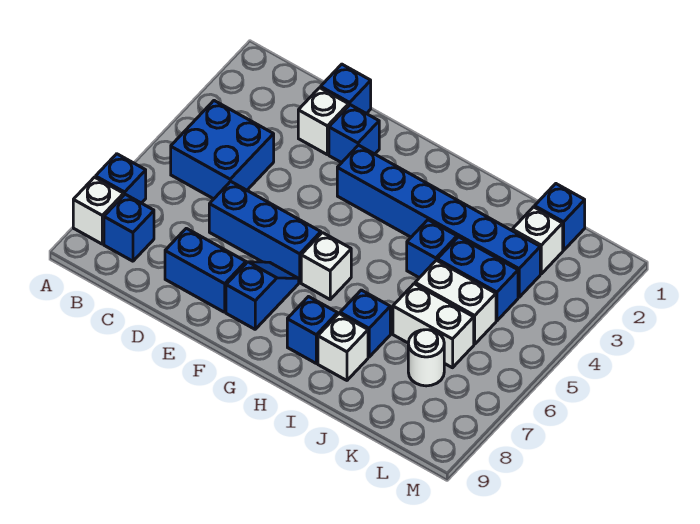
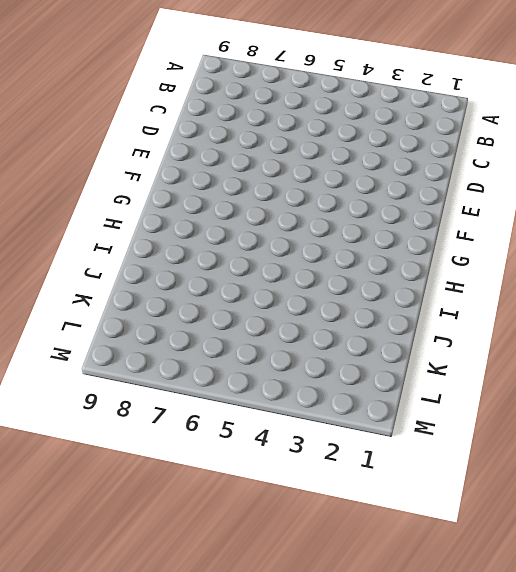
none -> blue 1x1 brick [96,154,146,203]
none -> white 1x1 brick [73,177,124,244]
none -> blue 2x2 brick [171,101,274,199]

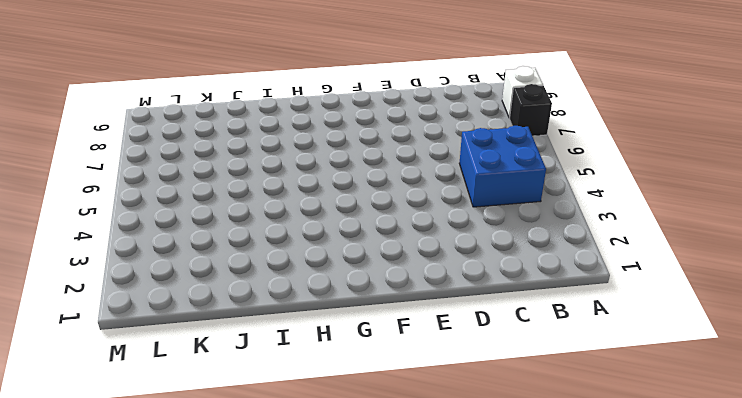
black 1x1 brick [510,84,552,136] -> blue 1x1 brick [96,154,146,203]
none -> blue 1x1 brick [104,194,154,261]
none -> blue 1x1 brick [321,64,371,114]
none -> white 1x1 brick [298,88,349,154]

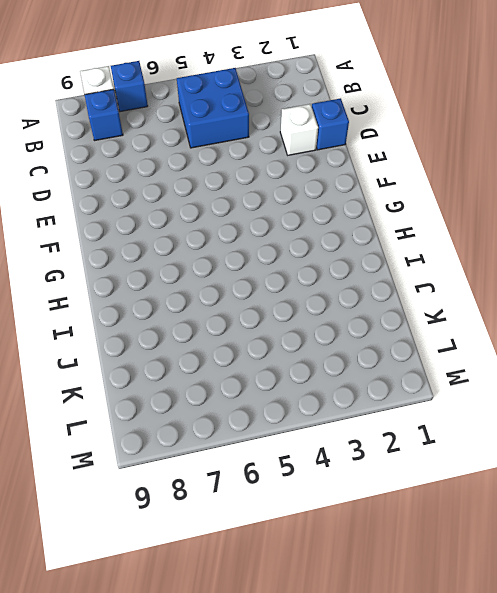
none -> blue 1x3 brick [209,181,321,282]
none -> blue 1x2 brick [165,228,246,312]
none -> blue 1x1 brick [329,105,379,163]

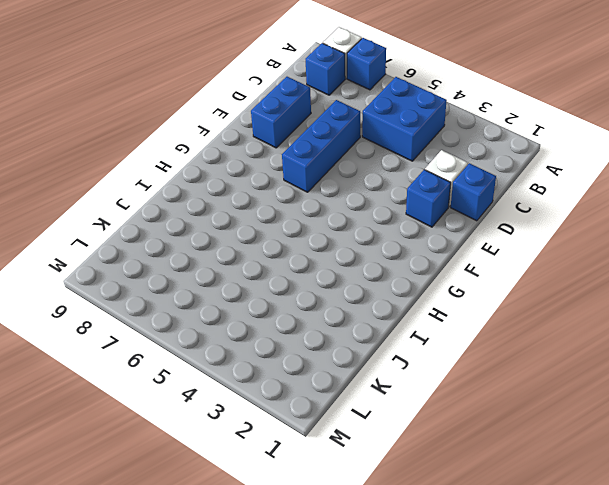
none -> blue 1x6 brick [337,145,540,297]
none -> blue 1x2 slope [226,262,299,329]
none -> white 1x1 brick [301,233,351,299]

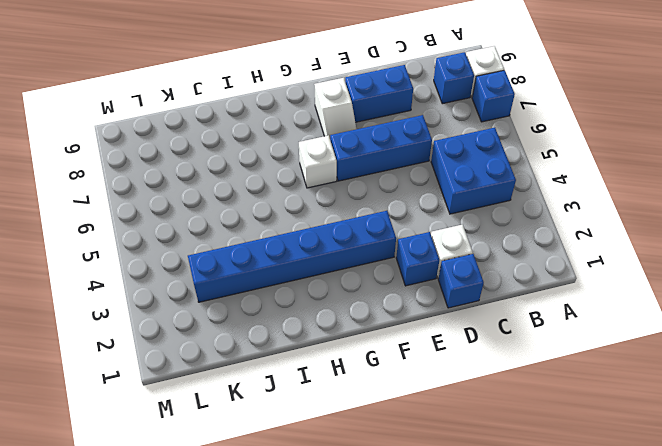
white 1x2 slope [314,78,357,138] -> blue 1x2 slope [226,262,299,329]
none -> blue 1x1 brick [287,297,338,363]
none -> blue 1x1 brick [407,220,457,278]
none -> blue 1x1 brick [340,290,390,357]

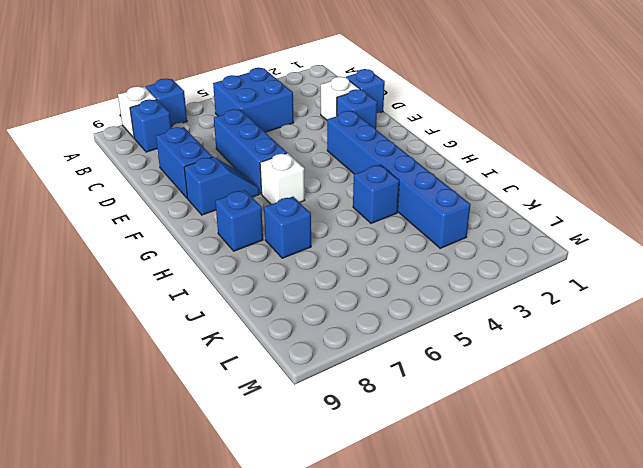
none -> white 1x1 brick [318,314,368,380]
none -> blue 1x2 brick [437,237,518,321]
none -> white 1x2 brick [415,260,496,344]

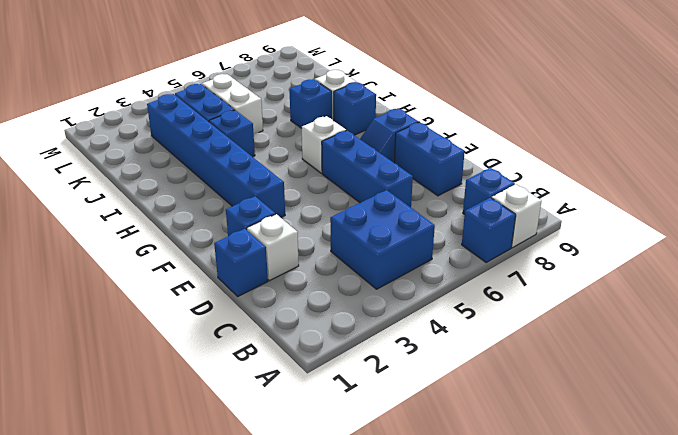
none -> white 1x2 brick [393,284,474,368]
none -> blue 1x1 brick [535,184,585,250]
none -> white 1x1 brick [512,207,563,274]

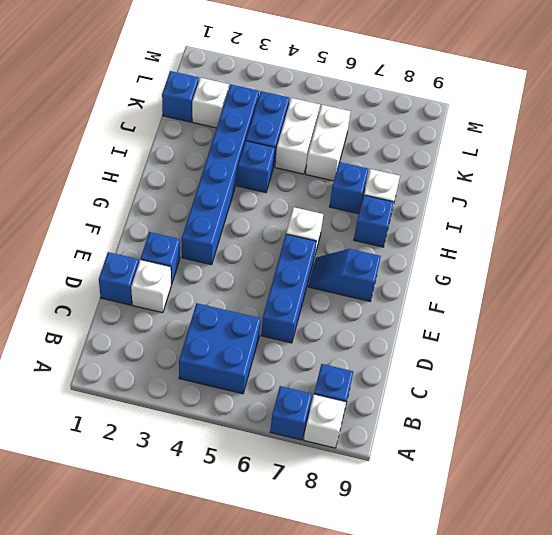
none -> blue 1x2 brick [165,228,246,312]
none -> white 1x1 round brick [408,330,444,386]

